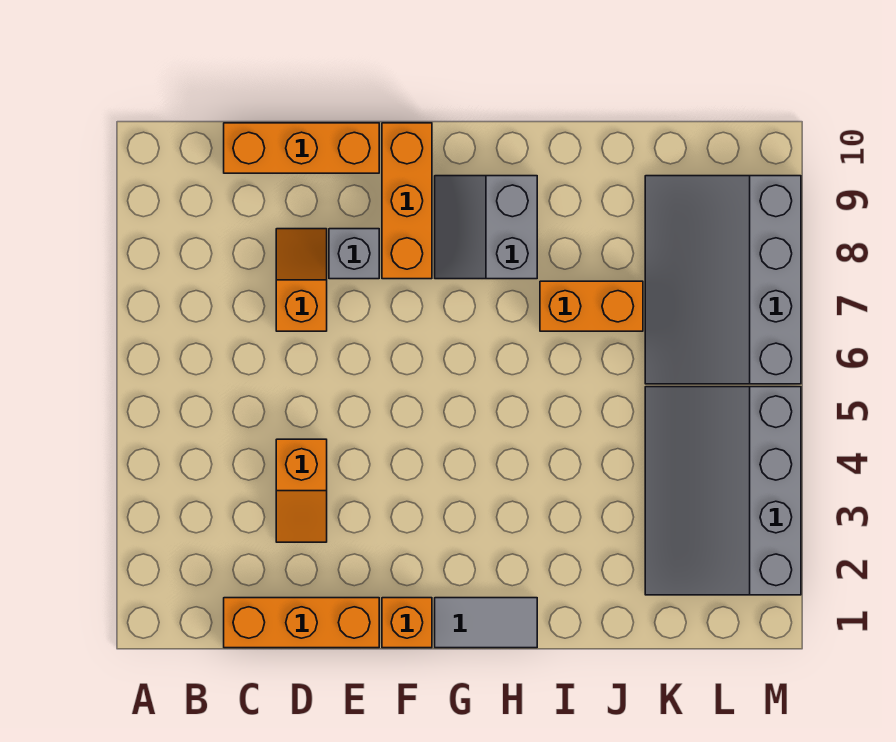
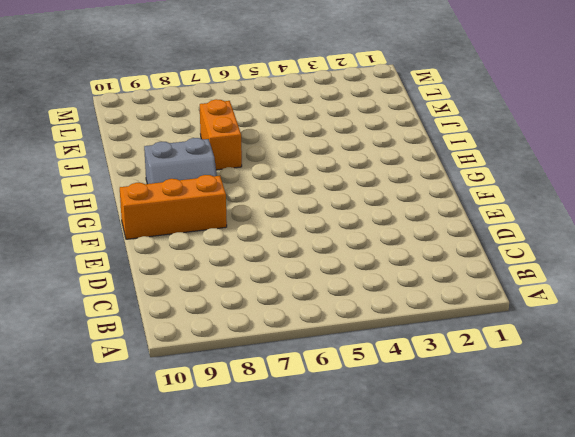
none -> orange 1x3 brick [224,598,379,648]
none -> orange 1x3 brick [224,123,379,173]
none -> orange 1x2 slope [276,439,327,542]

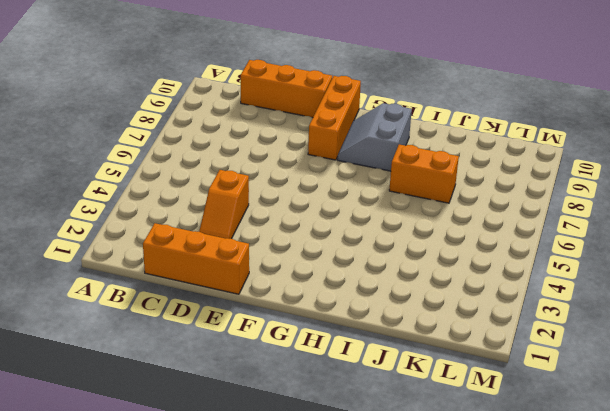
none -> orange 1x2 slope [276,229,327,331]
none -> grey 1x1 brick [329,229,379,279]
none -> orange 1x1 brick [382,598,432,648]

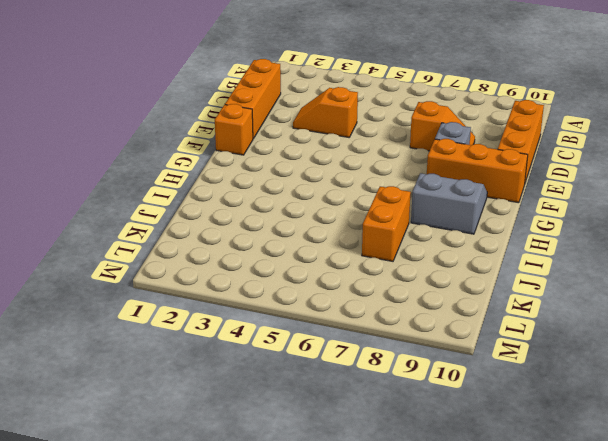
none -> grey 1x2 tile [435,598,537,648]
none -> grey 3x4 slope [645,387,801,595]
none -> grey 3x4 slope [645,176,801,384]

